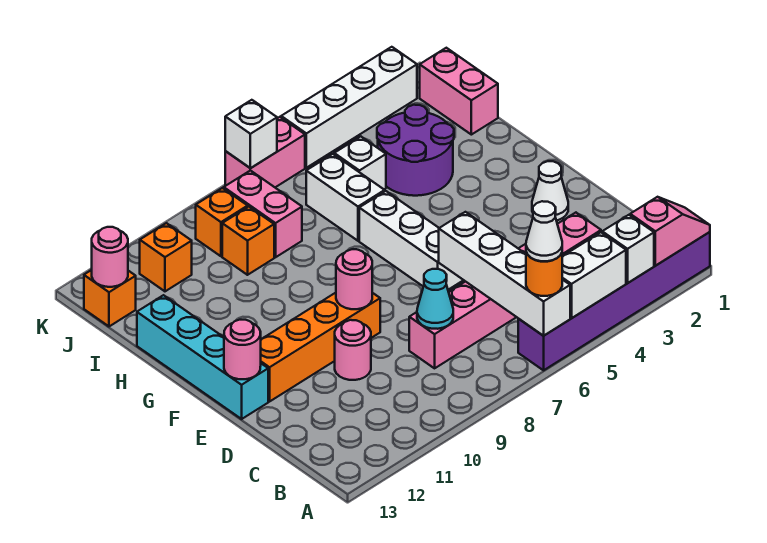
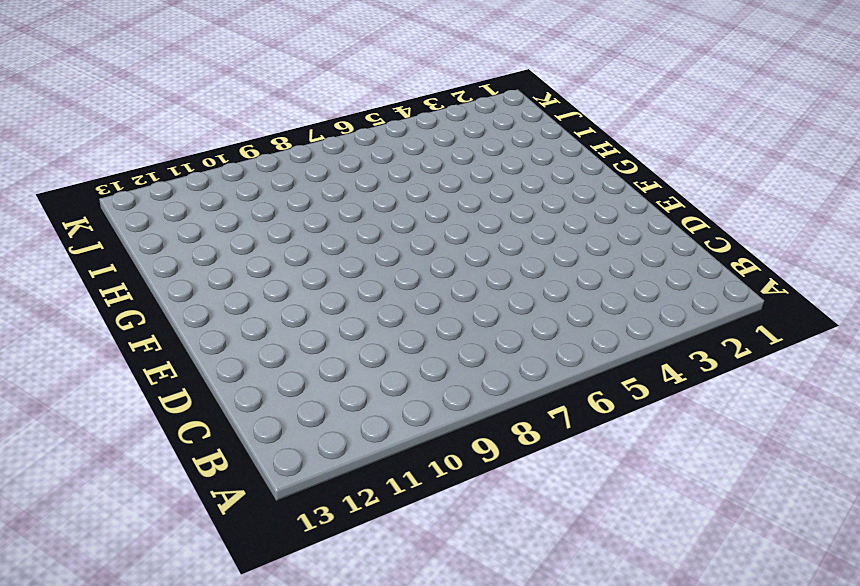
none -> purple 1x6 brick [518,232,710,370]
none -> pink 1x6 brick [409,213,601,368]
none -> pink 1x1 round brick [335,320,371,380]

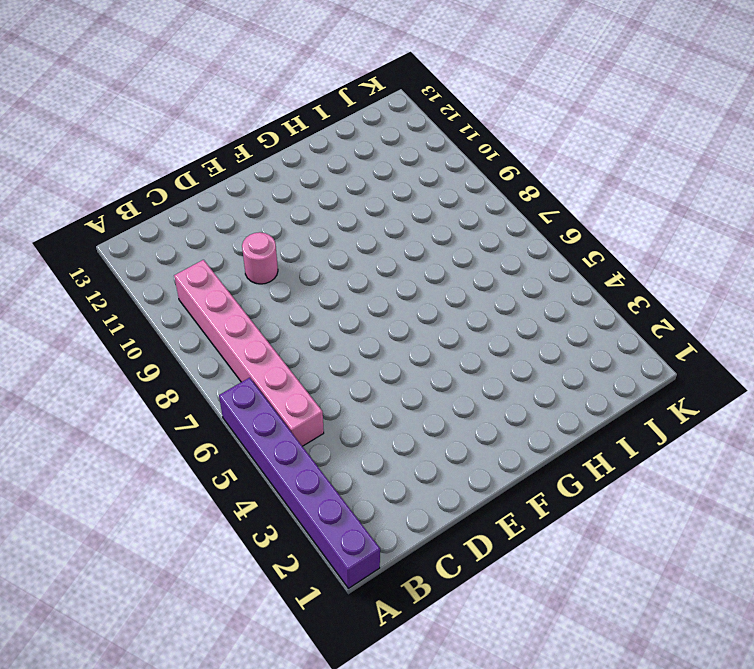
pink 1x6 brick [174,260,324,446] -> pink 1x6 brick moved to [409,213,601,368]
none -> white 1x1 cone [532,161,568,220]
none -> white 1x3 brick [359,191,463,290]
none -> orange 1x4 brick [261,293,380,401]

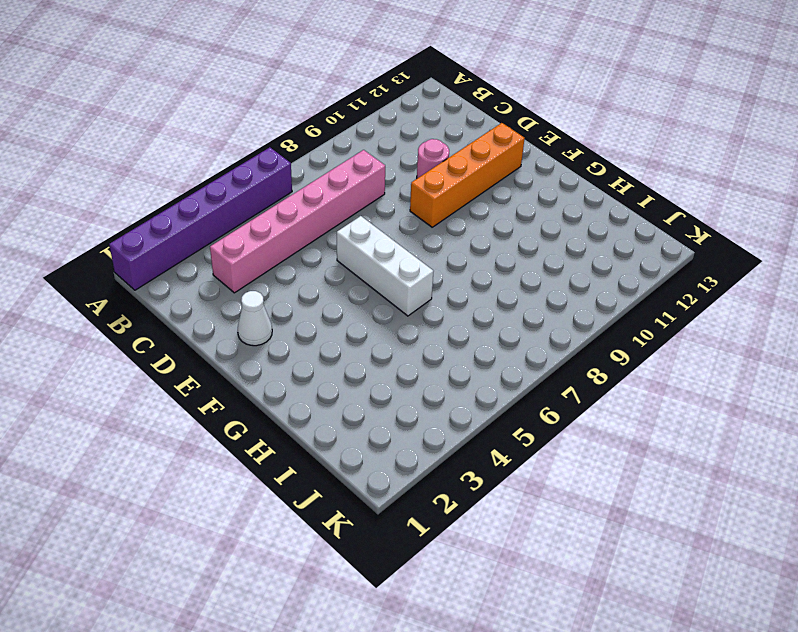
none -> cyan 1x4 brick [137,295,268,419]
none -> purple 2x2 round brick [377,105,454,196]
none -> white 1x2 brick [306,154,385,241]

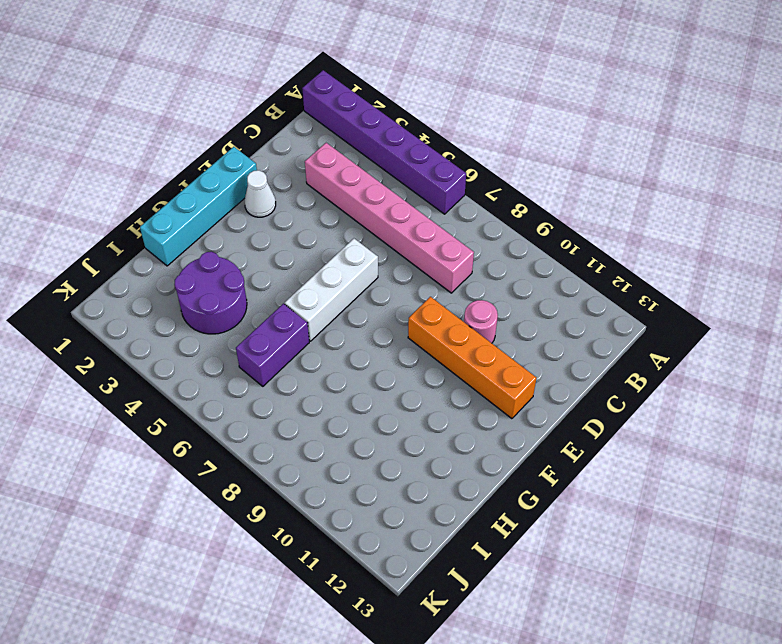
cyan 1x4 brick [140,147,257,266] -> cyan 1x4 brick moved to [137,295,268,419]
purple 1x2 brick [236,304,309,386] -> white 1x2 brick [306,154,385,241]
none -> pink 1x2 brick [420,48,498,135]
none -> white 1x1 brick [334,137,386,189]
none -> pink 1x2 brick [224,170,302,257]

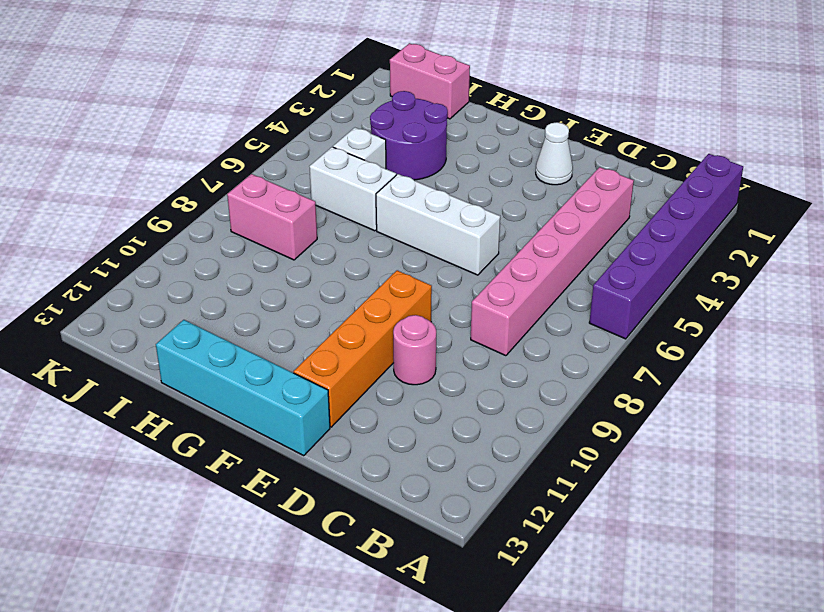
none -> orange 1x1 brick [222,207,274,275]
none -> orange 1x1 brick [196,188,248,256]
none -> orange 1x1 brick [140,223,192,291]

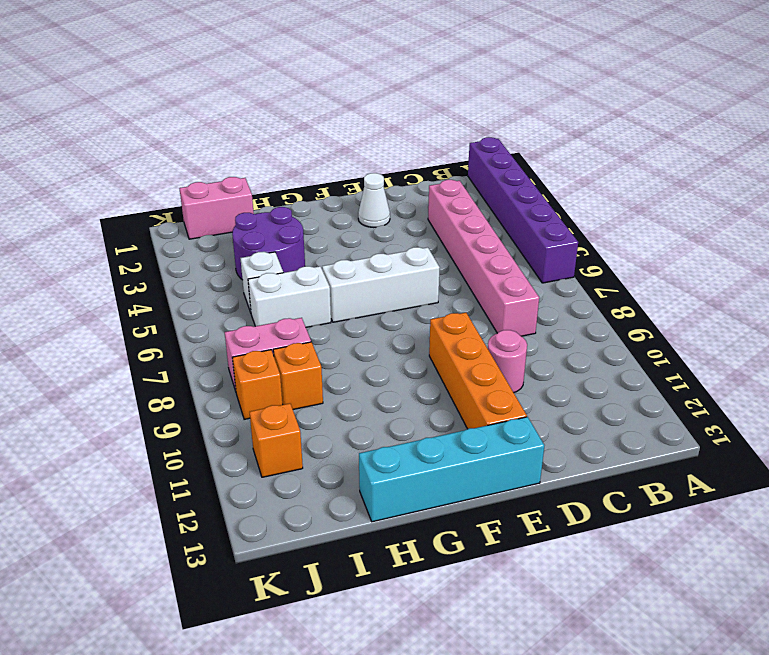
none -> orange 1x1 brick [84,270,136,326]
none -> white 1x4 brick [281,47,417,168]
none -> pink 1x2 brick [225,117,305,187]

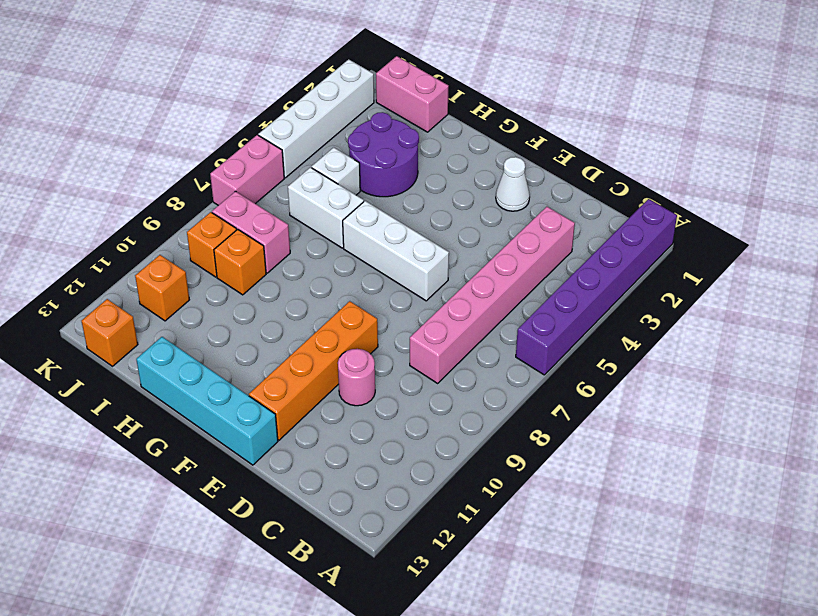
none -> pink 1x2 slope [630,197,710,266]
none -> white 1x1 brick [602,215,654,283]
none -> white 1x2 brick [562,232,626,318]

